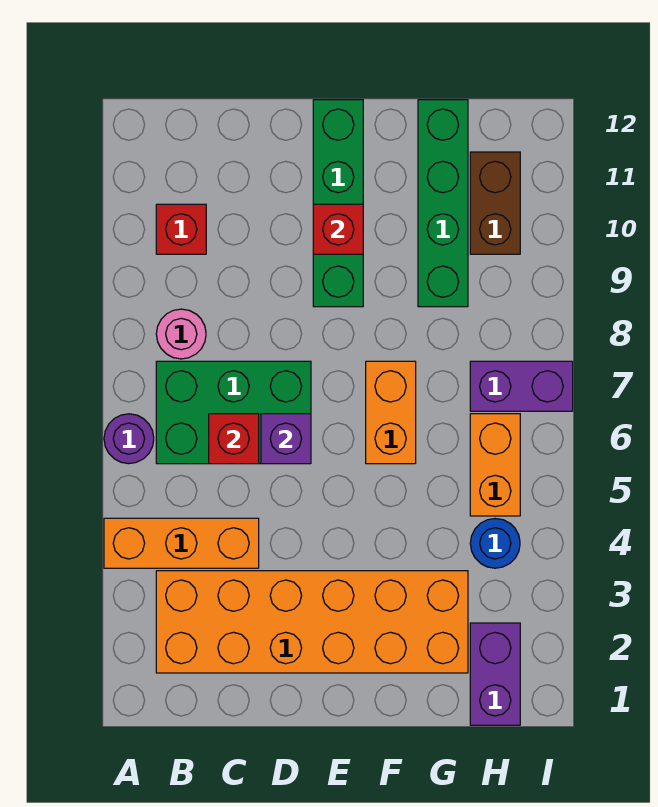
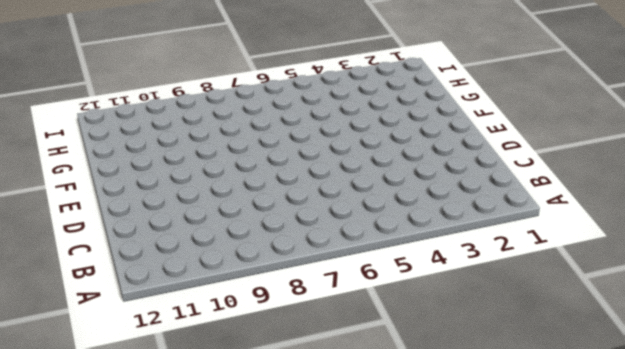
none -> orange 1x3 brick [104,518,259,568]
none -> purple 1x1 round brick [104,414,154,464]
none -> orange 2x6 brick [156,571,468,673]

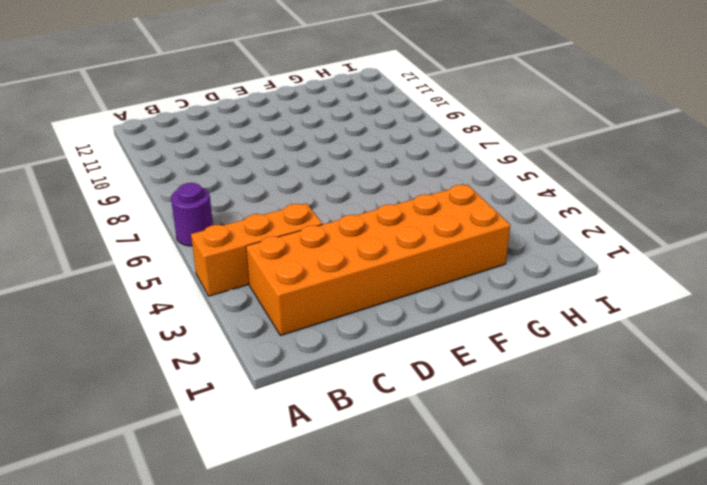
none -> green 2x3 brick [156,361,311,464]
none -> pink 1x1 round brick [156,309,206,359]
none -> red 1x1 brick [156,204,206,254]

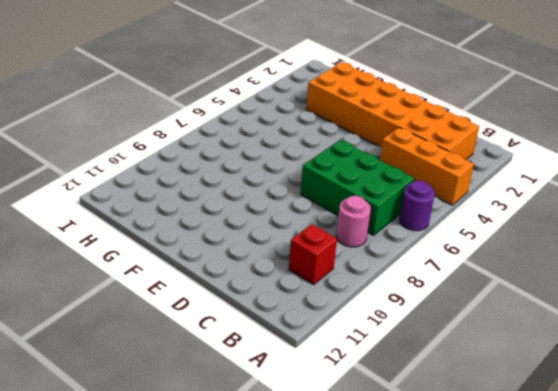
none -> green 1x4 brick [313,100,363,307]
none -> orange 1x2 brick [366,361,416,464]
none -> green 1x4 brick [418,100,468,307]

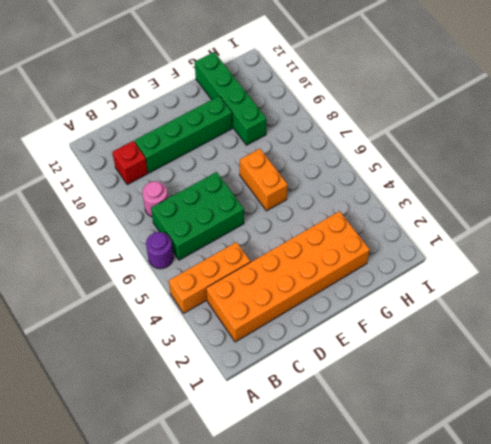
green 1x4 brick [135,96,232,173] -> green 1x4 brick turned to [313,100,363,307]
none -> purple 1x2 brick [470,623,520,725]
none -> blue 1x1 round brick [470,519,520,568]
none -> orange 1x2 brick [470,414,520,516]

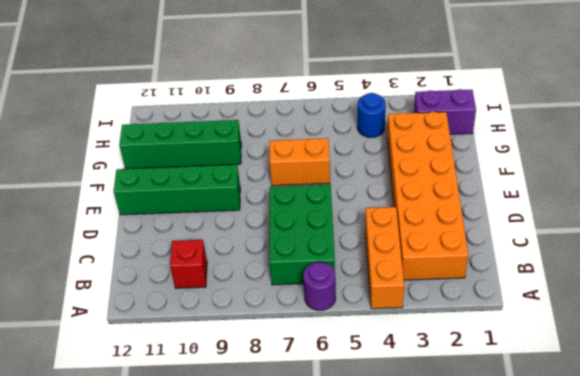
none -> pink 1x1 round brick [156,309,206,359]
none -> orange 1x2 brick [470,414,520,516]
none -> purple 1x2 brick [470,361,573,411]

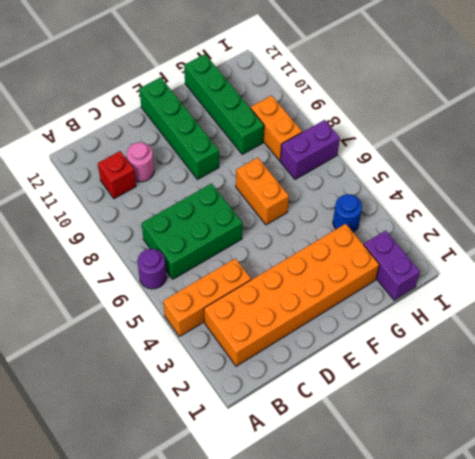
pink 1x1 round brick [126,142,154,182] -> pink 1x1 round brick moved to [156,309,206,359]
orange 1x2 brick [251,95,302,161] -> orange 1x2 brick moved to [470,414,520,516]
none -> brown 1x2 brick [470,152,520,254]
none -> red 1x1 brick [209,414,259,464]
none -> purple 1x1 brick [261,414,311,464]

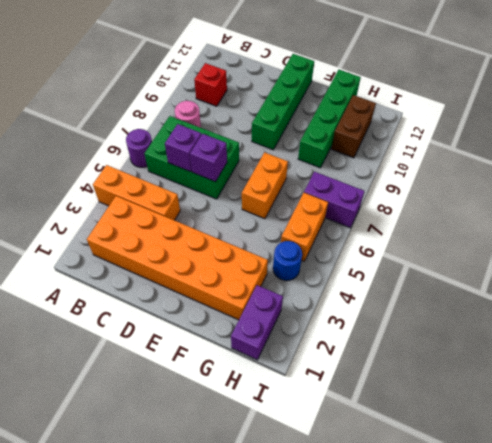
purple 1x1 brick [165,124,201,172] -> red 1x1 brick [209,414,259,464]
none -> red 1x1 brick [313,204,363,254]

